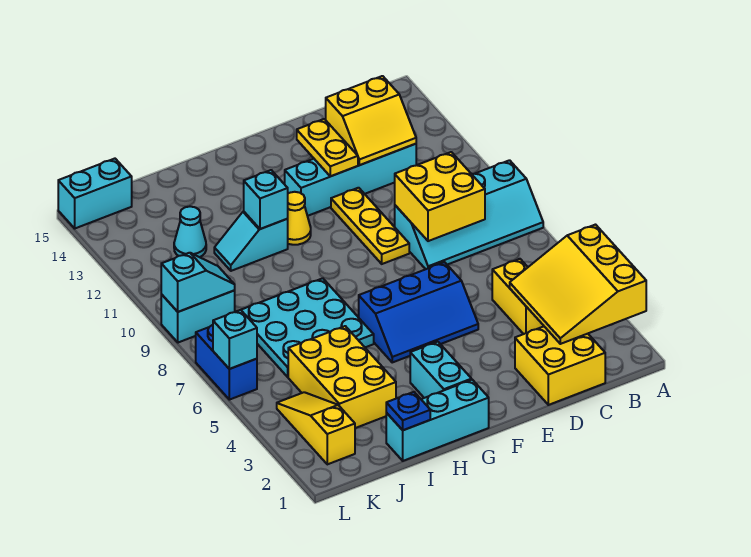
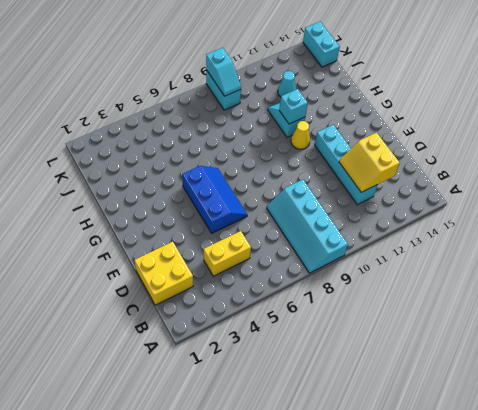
blue 2x3 slope [182,166,247,233] -> blue 2x3 slope turned to [359,262,478,362]
none -> yellow 1x3 plate [331,188,409,264]
none -> cyan 1x3 brick [386,380,489,461]
none -> cyan 1x2 brick [410,342,472,398]

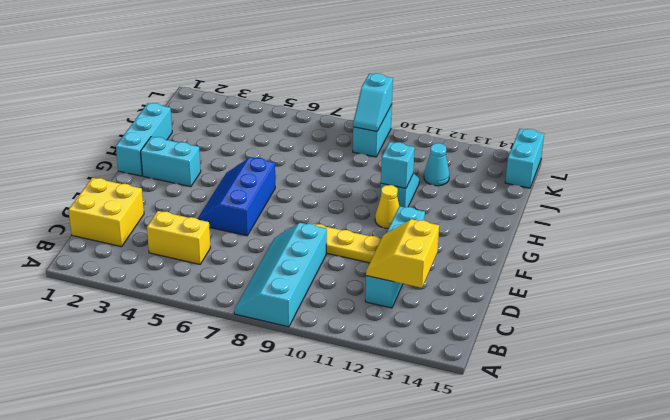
none -> cyan 3x3 plate [241,278,374,377]
none -> yellow 2x3 brick [288,326,396,428]
none -> yellow 1x3 slope [277,392,355,464]

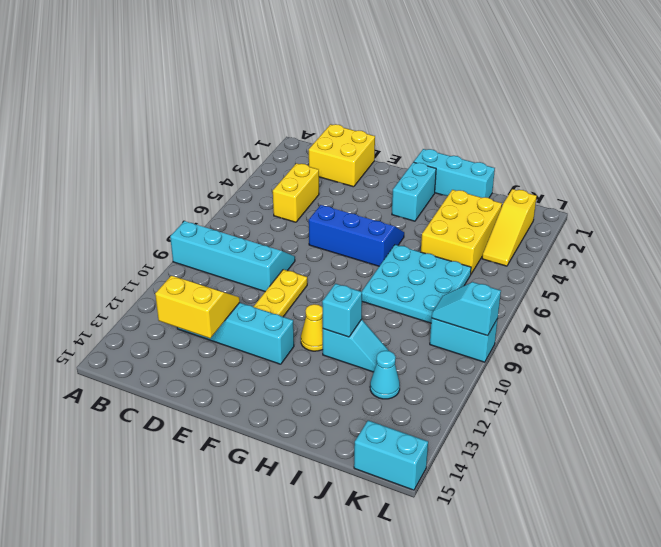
none -> blue 1x2 brick [196,325,257,400]
none -> yellow 3x3 slope [510,225,646,344]
none -> yellow 2x2 brick [395,152,485,241]

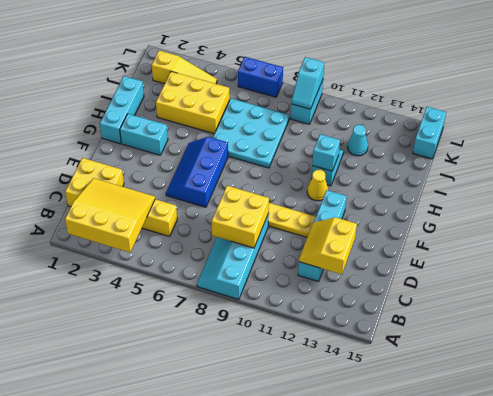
none -> yellow 1x2 plate [297,119,358,176]
none -> blue 1x1 plate [386,392,430,430]
none -> cyan 1x1 brick [213,310,257,369]

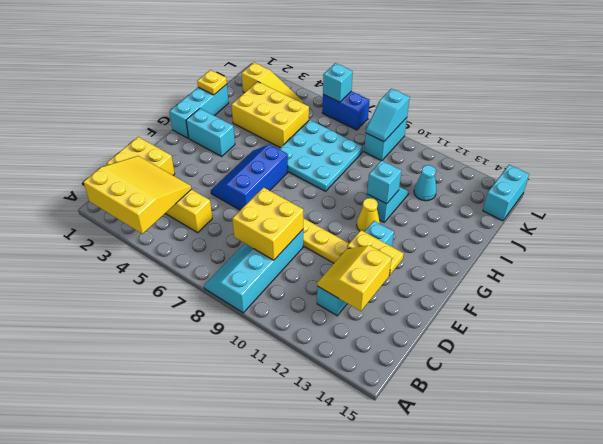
yellow 1x1 plate [197,70,227,95] -> blue 1x1 plate [386,392,430,430]

